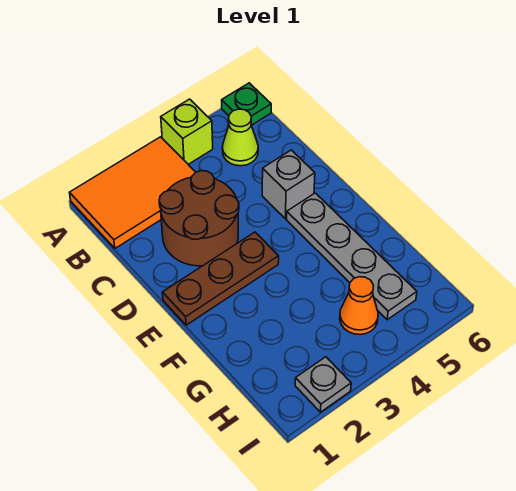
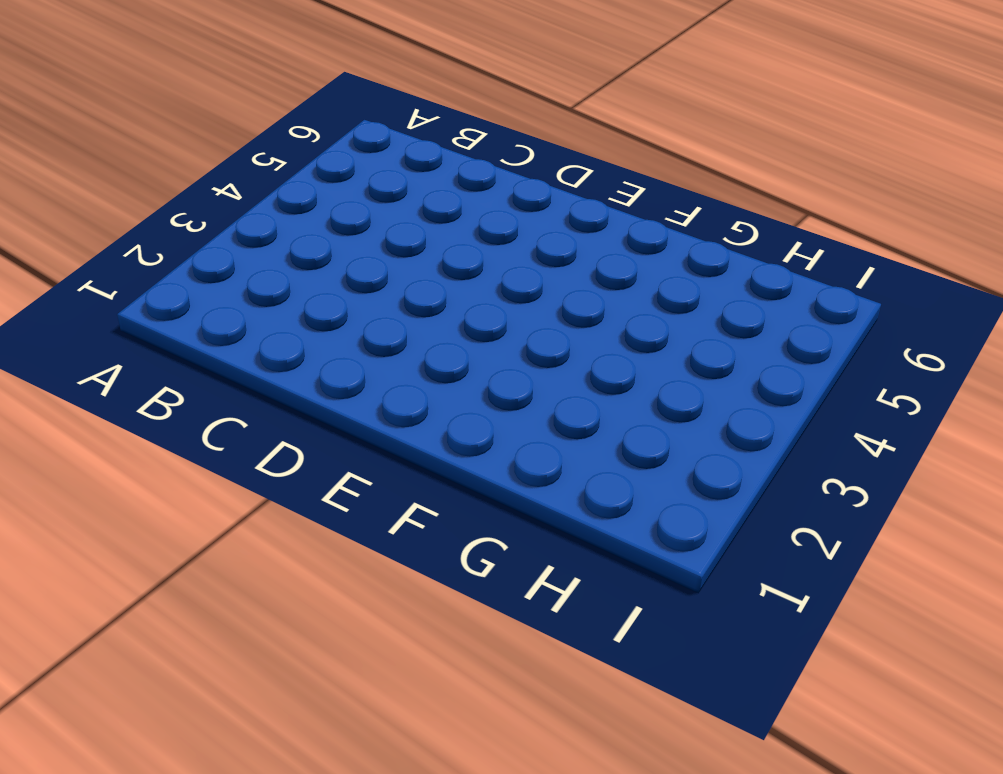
none -> orange 2x3 tile [70,137,196,248]
none -> lime 1x1 brick [161,99,213,164]

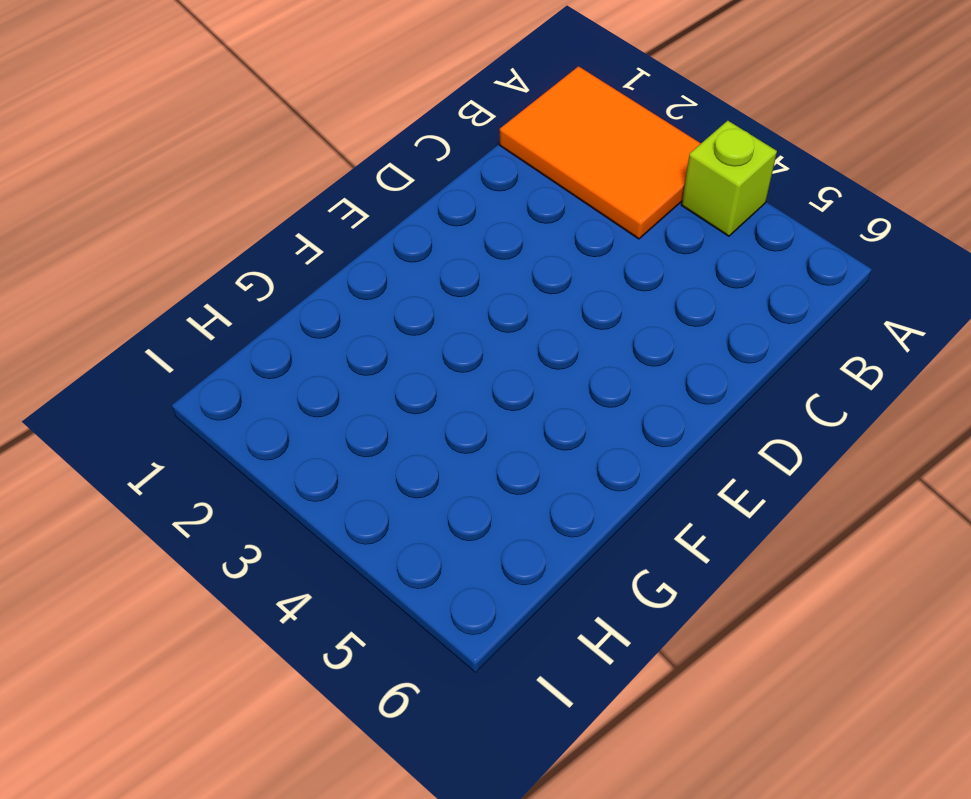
none -> green 1x1 plate [222,83,271,125]
none -> lime 1x1 cone [222,109,258,166]

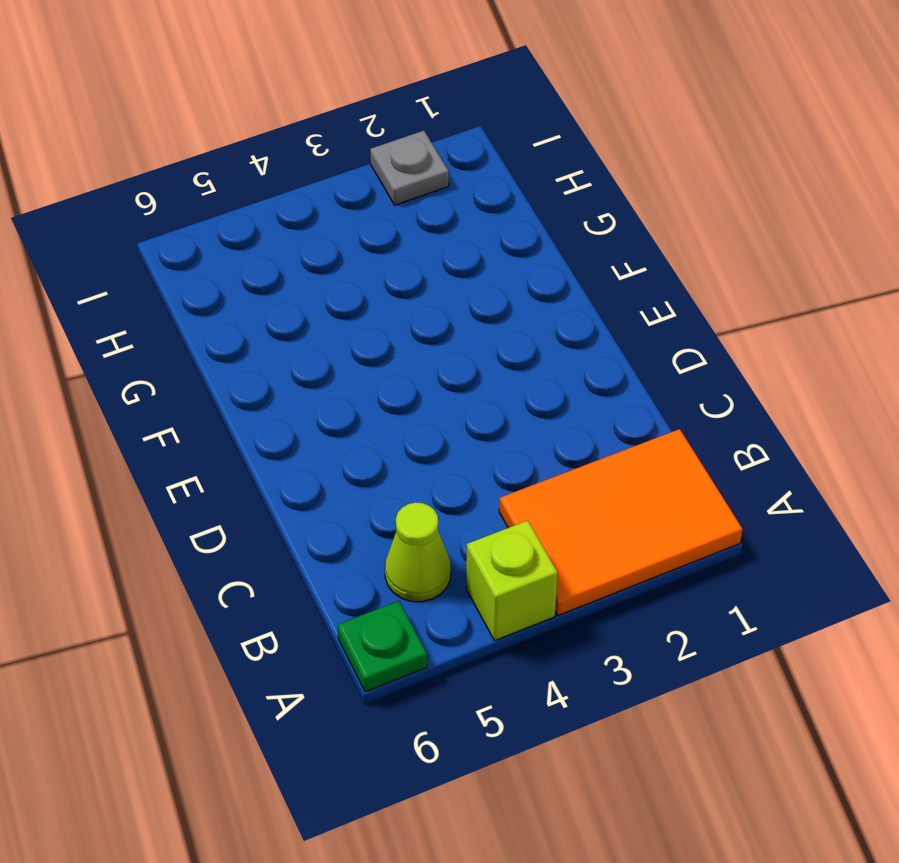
none -> brown 2x2 round brick [159,171,239,266]
none -> grey 1x1 brick [262,150,315,219]

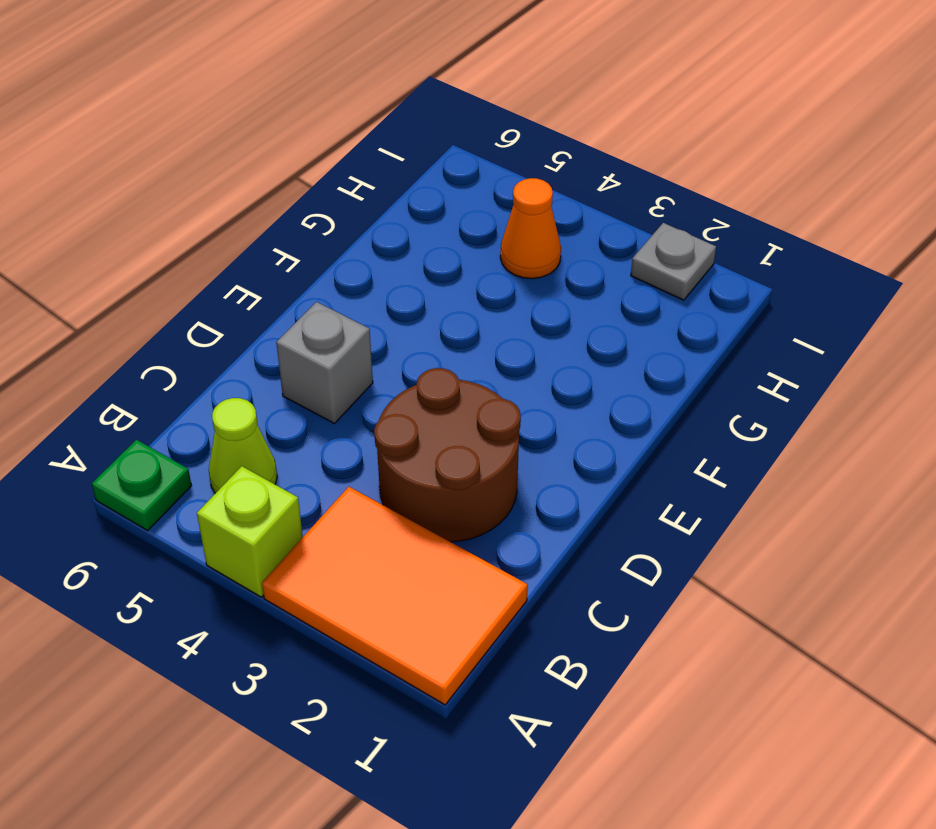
none -> brown 1x3 plate [162,232,279,325]
none -> grey 1x4 plate [287,193,417,320]

